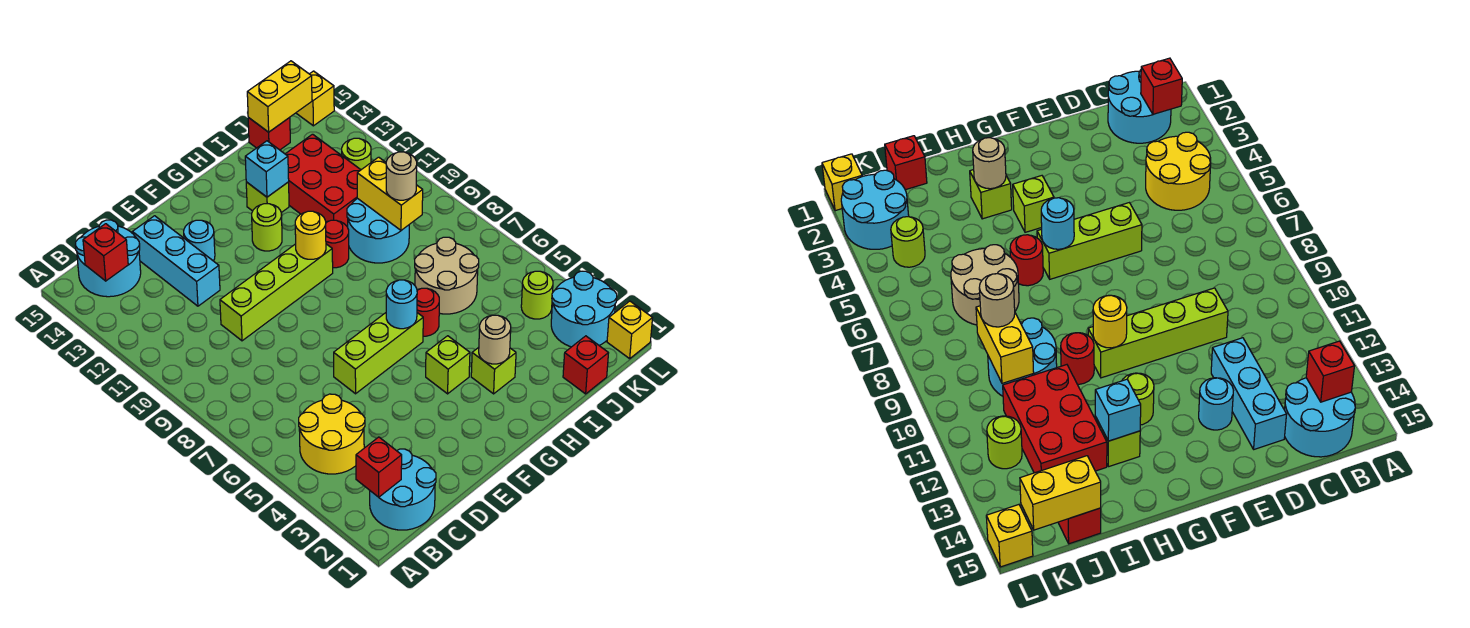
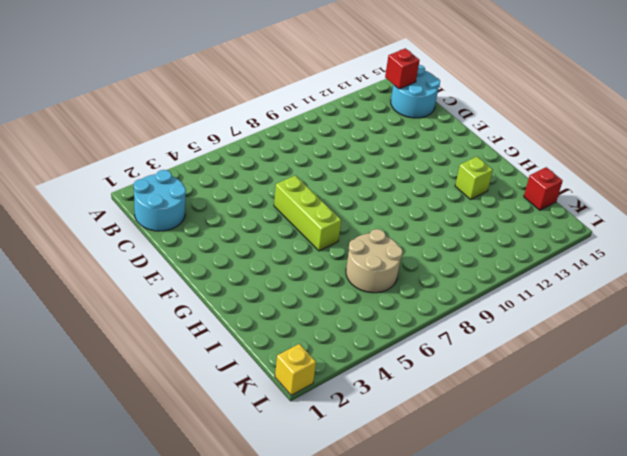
none -> yellow 2x2 round brick [299,394,365,474]
none -> lime 1x4 brick [220,244,333,341]
none -> cyan 1x3 brick [132,216,220,306]
none -> cyan 1x1 round brick [184,220,215,261]

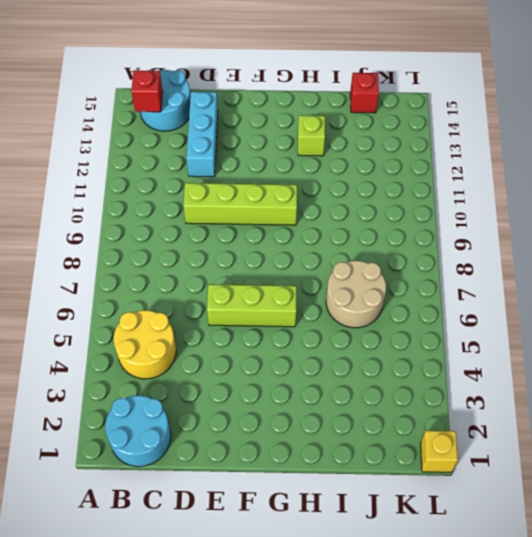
none -> cyan 1x1 round brick [184,220,215,261]
none -> lime 1x1 brick [426,336,470,394]
none -> lime 1x1 round brick [252,204,282,251]
none -> lime 1x1 brick [471,347,516,394]

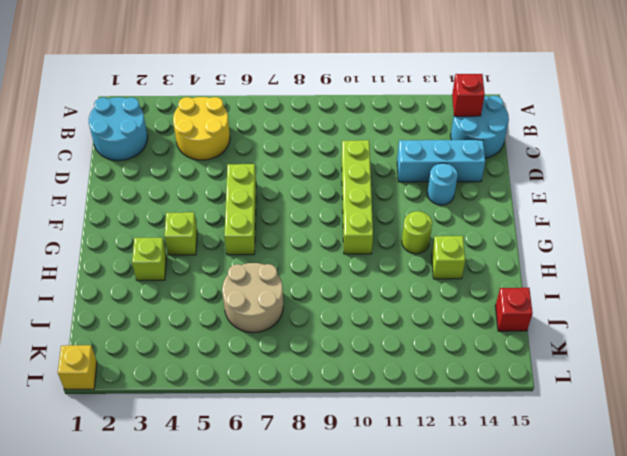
none -> red 1x1 round brick [417,288,439,336]
none -> red 1x1 round brick [326,220,349,268]
none -> cyan 2x2 round brick [347,198,409,263]
none -> red 2x3 brick [286,134,361,227]

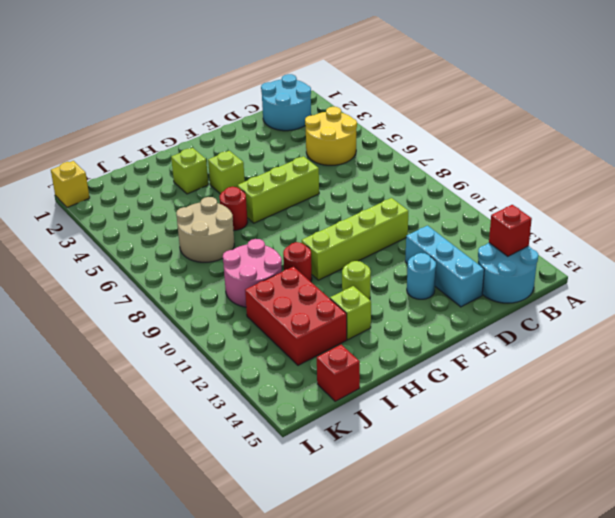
pink 2x2 round brick [223,239,282,307] -> cyan 2x2 round brick [347,198,409,263]
none -> red 1x1 brick [563,336,608,394]
none -> cyan 2x2 round brick [551,271,617,347]
none -> lime 1x1 round brick [521,271,553,319]
none -> lime 1x1 round brick [342,138,371,170]

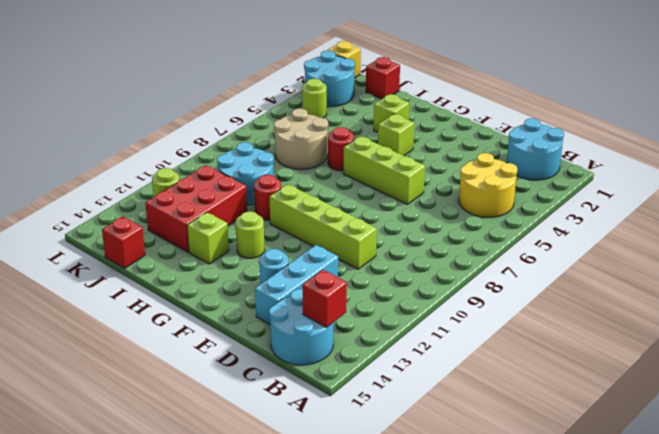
none -> yellow 1x1 brick [296,71,334,126]
none -> red 1x1 brick [356,437,402,497]
none -> cyan 1x1 round brick [386,280,417,329]
none -> yellow 1x1 round brick [295,211,326,259]

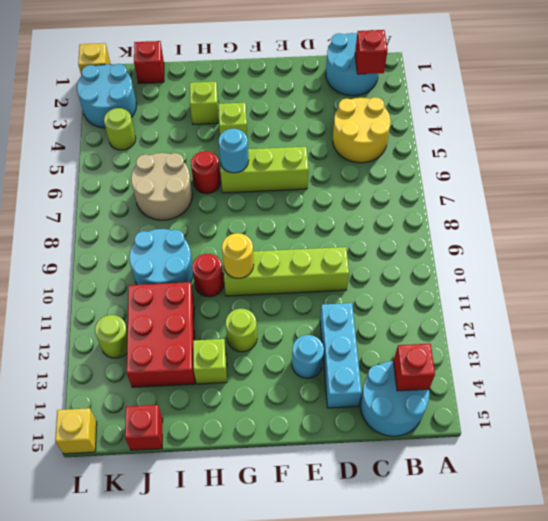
none -> tan 1x1 round brick [479,315,511,364]
none -> cyan 1x1 brick [245,141,289,197]
none -> yellow 1x2 brick [357,157,423,230]
none -> yellow 1x2 brick [247,61,312,132]

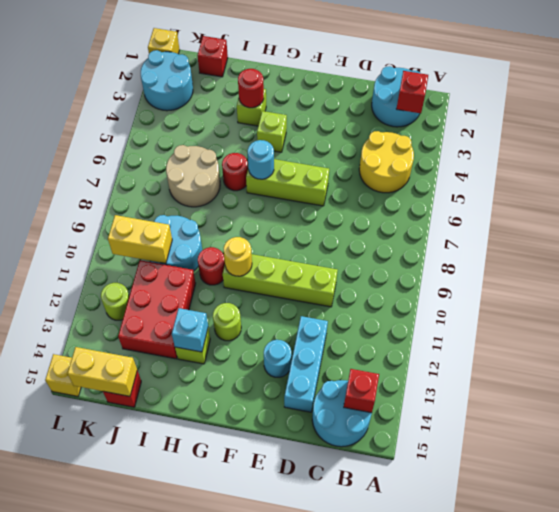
red 1x1 round brick [238,69,264,108] -> tan 1x1 round brick [479,315,511,364]
yellow 1x2 brick [108,215,172,263] -> yellow 1x2 brick turned to [357,157,423,230]
none -> lime 1x1 round brick [521,271,553,319]
none -> tan 1x1 round brick [386,152,417,200]

